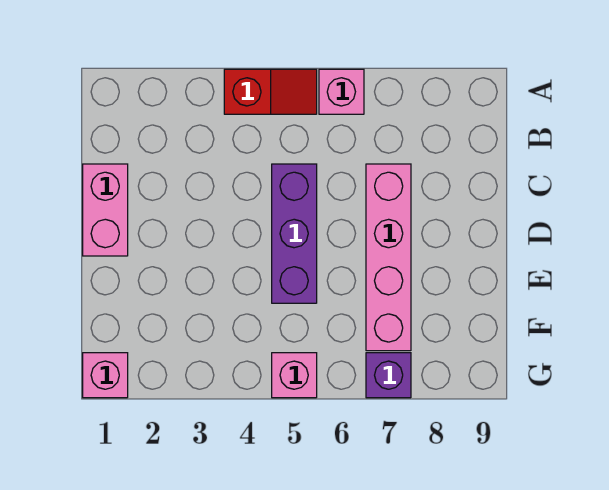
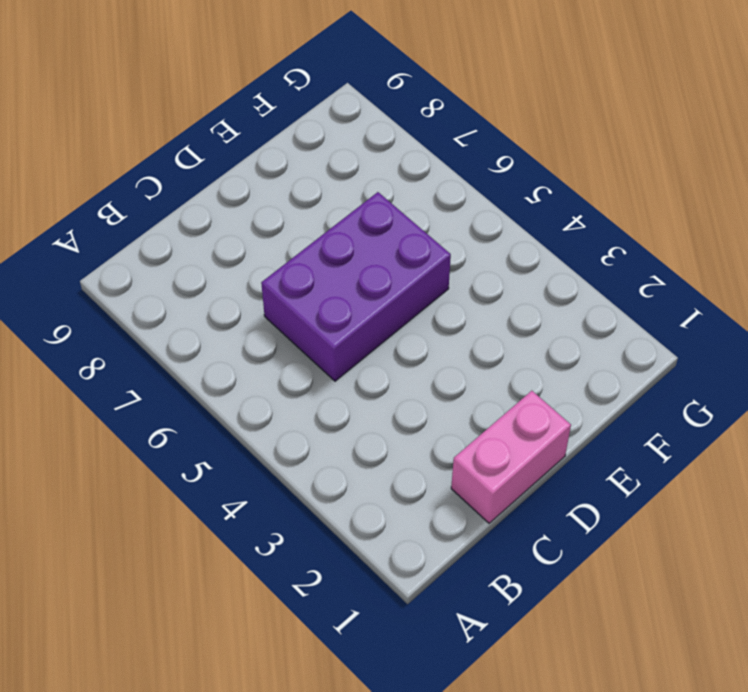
purple 2x3 brick [261,192,451,381] -> purple 1x3 brick [272,164,317,303]
none -> red 1x2 slope [224,69,317,114]
none -> pink 1x1 brick [319,69,364,114]

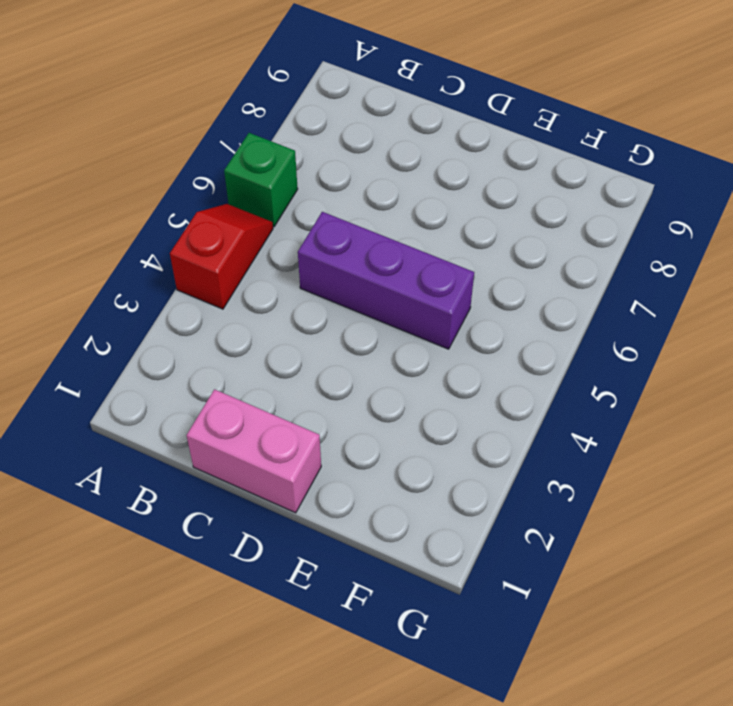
green 1x1 brick [224,133,298,227] -> pink 1x1 brick [319,69,364,114]
none -> pink 1x4 brick [366,164,411,351]
none -> pink 1x1 brick [83,353,128,398]

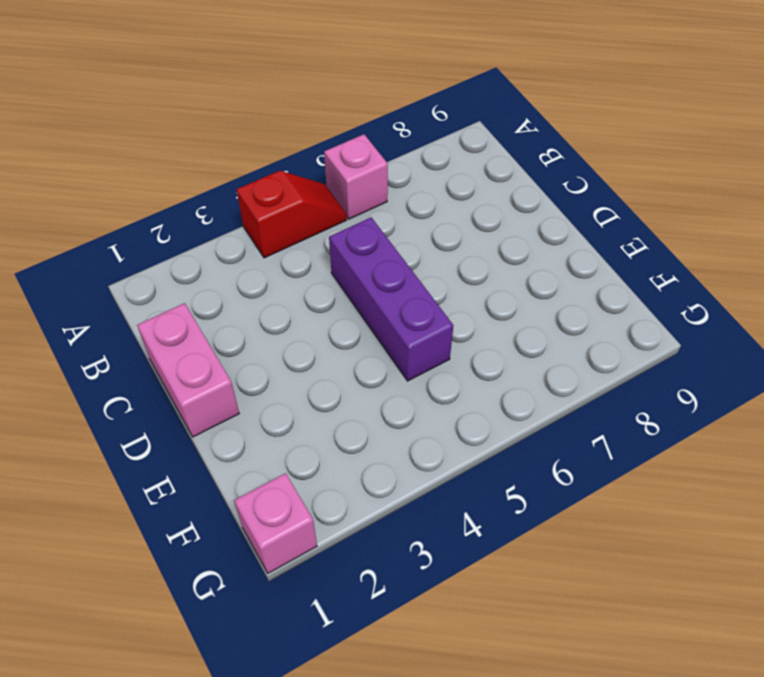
none -> pink 1x4 brick [366,164,411,351]
none -> pink 1x1 brick [272,353,317,398]

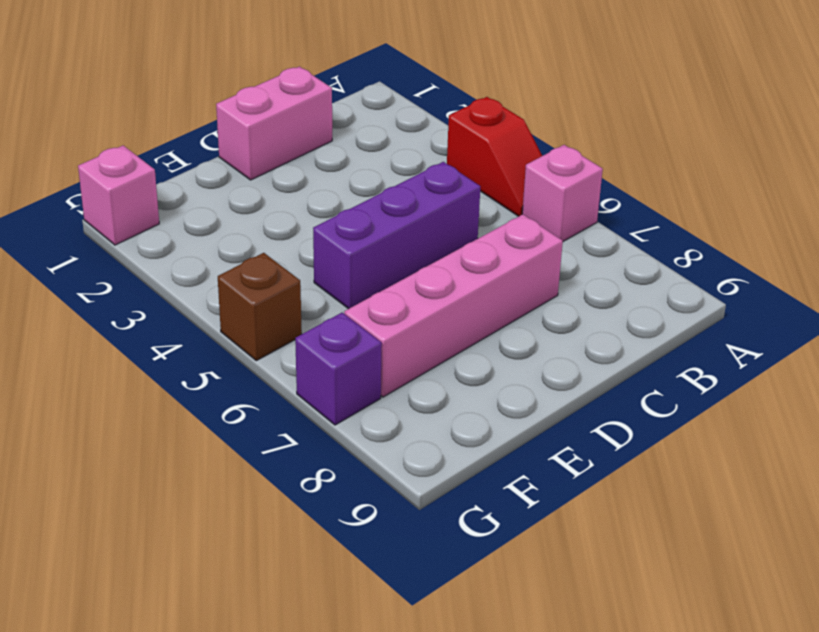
brown 1x1 brick [218,253,302,361] -> pink 1x1 brick [272,353,317,398]

